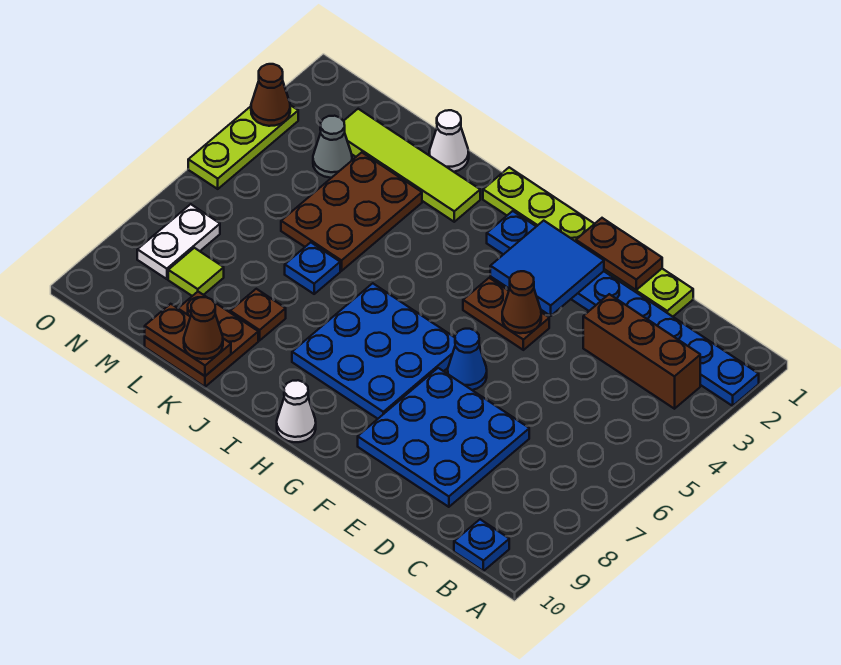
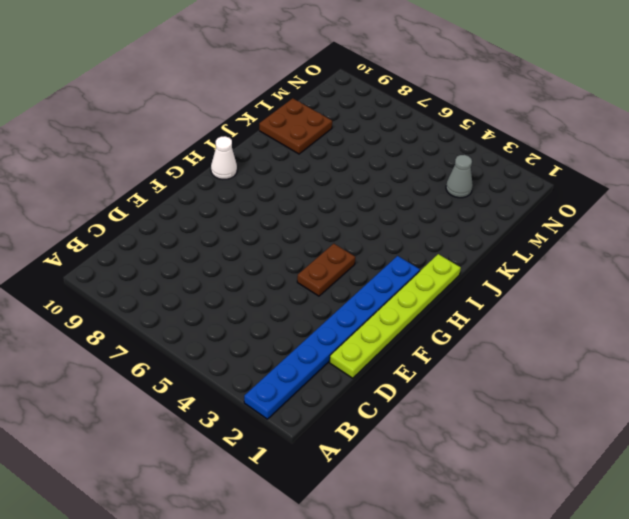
none -> brown 1x3 brick [583,294,700,409]
none -> blue 1x1 plate [454,519,509,571]
none -> blue 3x3 plate [358,368,529,507]

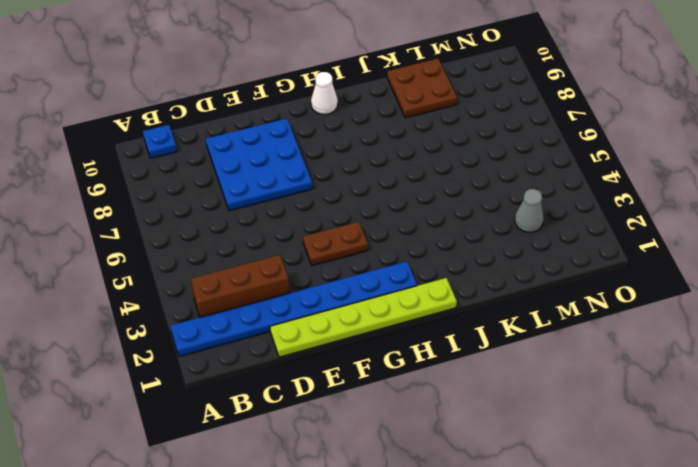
none -> blue 1x1 cone [448,329,487,390]
none -> blue 3x3 plate [292,283,455,419]
none -> lime 1x4 tile [344,109,480,222]

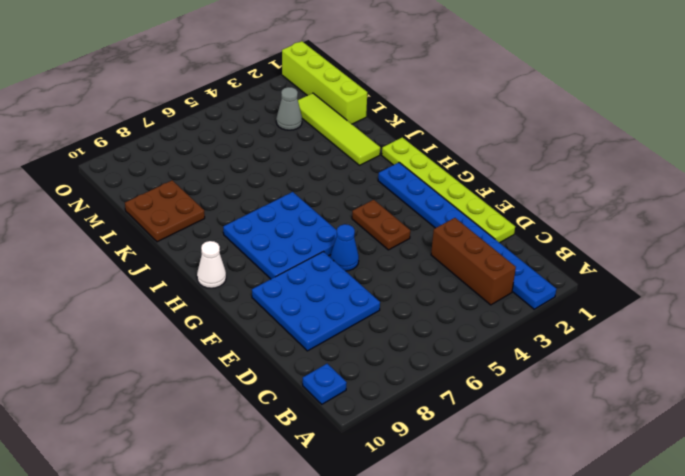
lime 1x4 brick [282,41,367,124] -> none
none -> white 1x1 cone [429,110,469,172]
none -> brown 2x3 plate [281,152,422,271]
none -> blue 1x1 plate [285,242,340,294]

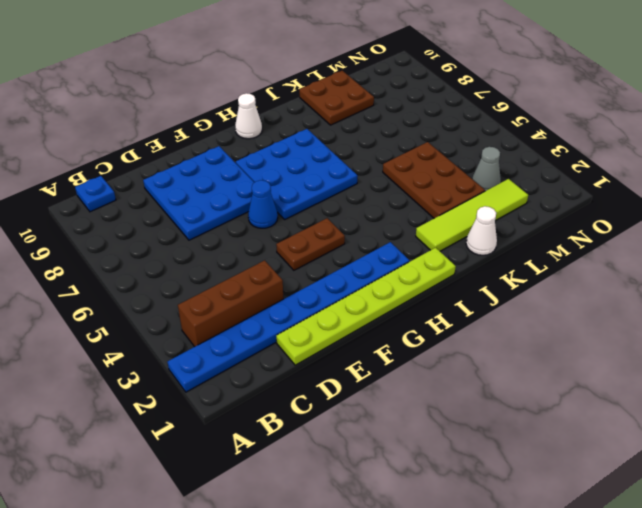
none -> blue 1x1 plate [285,242,340,294]
none -> brown 1x1 plate [230,289,286,340]
none -> lime 1x1 tile [168,248,224,296]

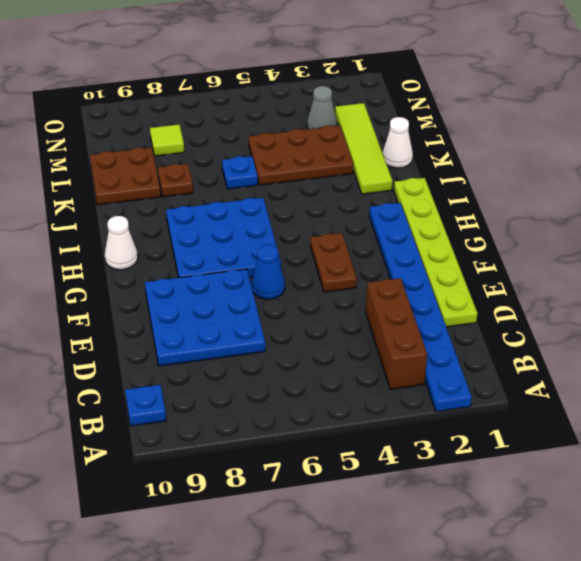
none -> white 1x2 plate [137,204,220,279]
none -> lime 1x3 plate [188,105,298,189]
none -> brown 1x2 plate [576,218,662,290]

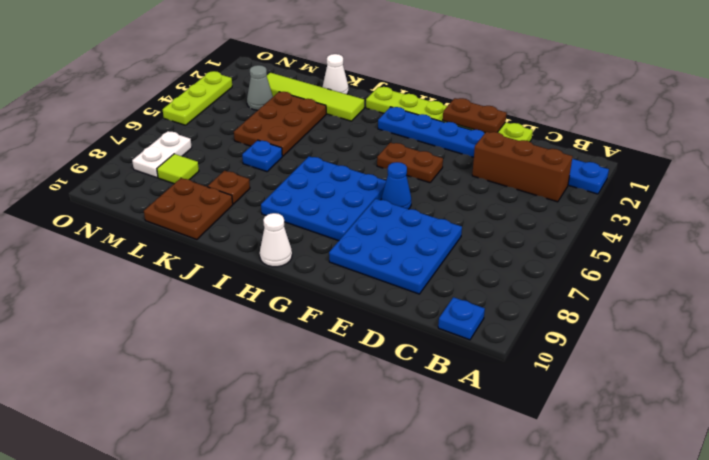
none -> blue 2x2 tile [490,221,604,316]
none -> brown 1x1 cone [502,271,541,333]
none -> brown 1x2 plate [145,304,231,376]

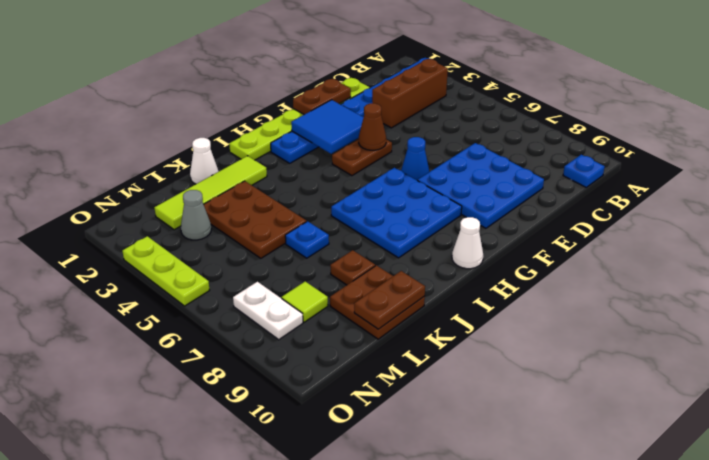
none -> brown 1x1 cone [251,64,290,126]
none -> brown 1x1 cone [184,297,223,359]

